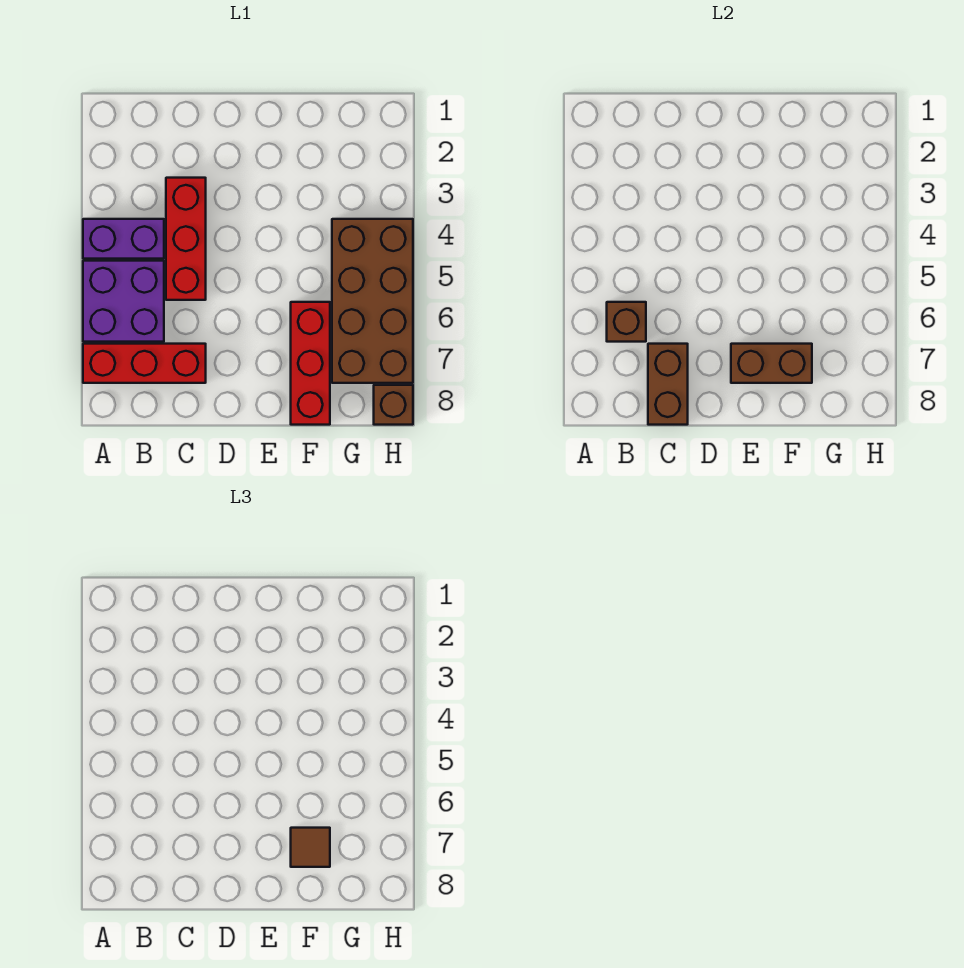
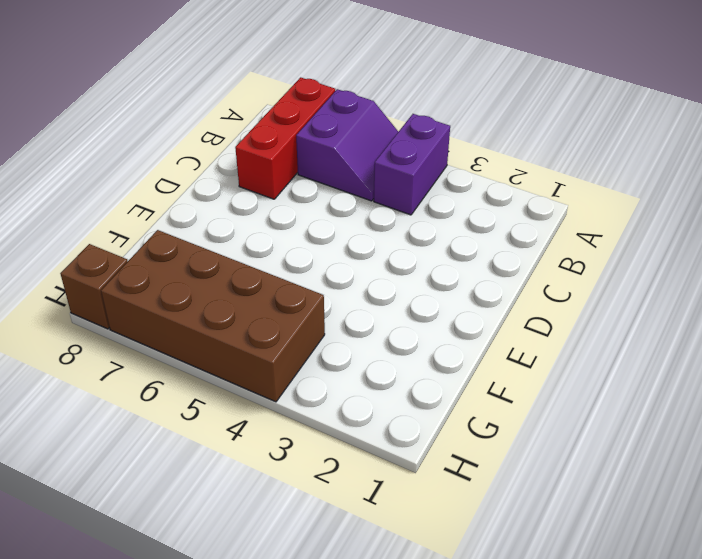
purple 2x2 slope [296,89,398,201] -> purple 2x2 brick [83,261,164,342]
none -> red 1x3 brick [166,178,206,300]
none -> red 1x3 brick [291,302,330,425]

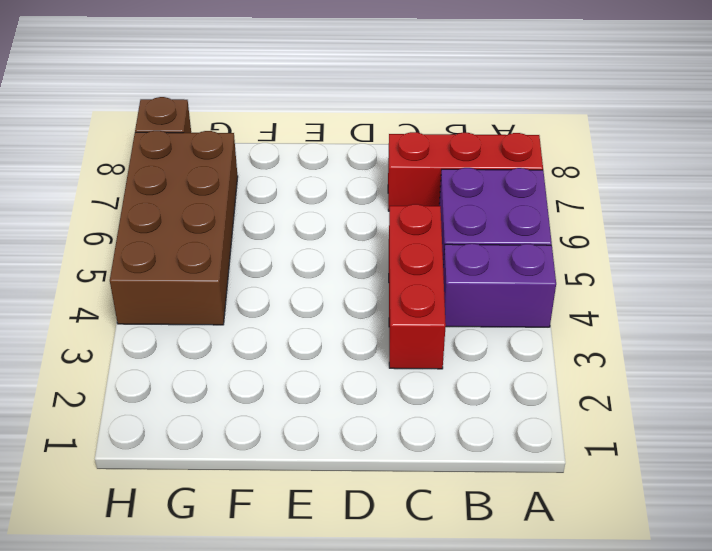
none -> red 1x3 brick [291,302,330,425]
none -> brown 1x1 brick [607,302,646,342]

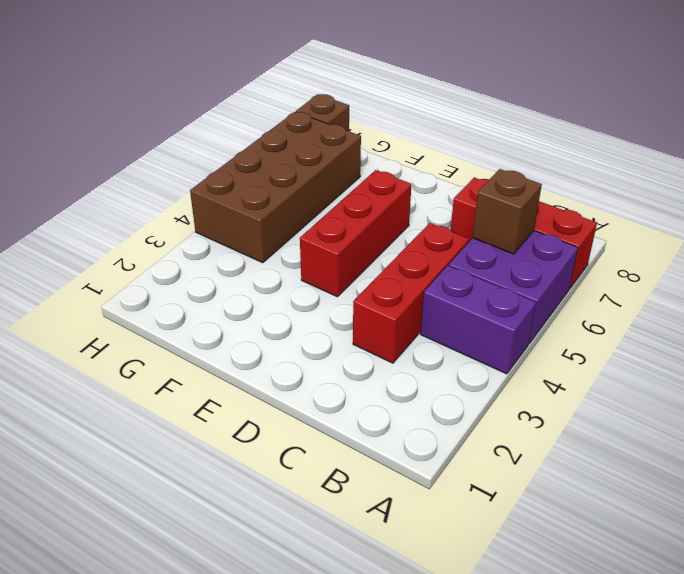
red 1x3 brick [300,170,411,297] -> red 1x3 brick moved to [291,302,330,425]
none -> brown 1x2 brick [648,344,688,425]
none -> brown 1x2 brick [731,344,812,383]

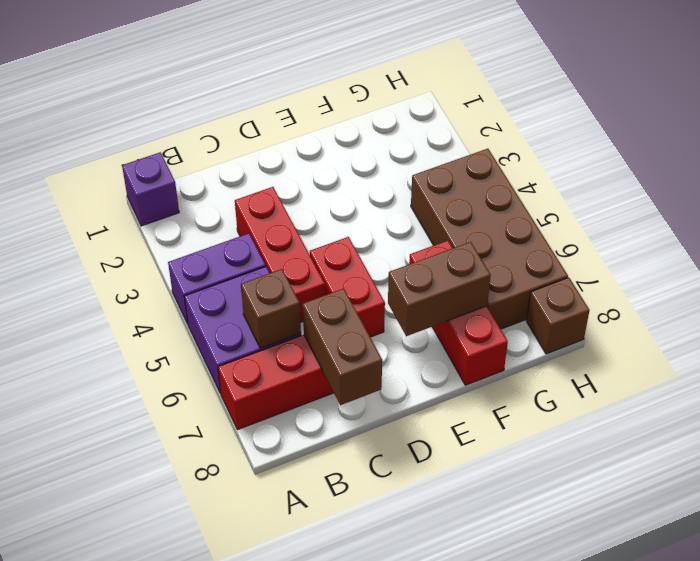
purple 1x1 brick [122,152,179,226] -> none
red 1x2 brick [310,237,385,337] -> none
none -> brown 1x1 tile [291,828,330,867]

